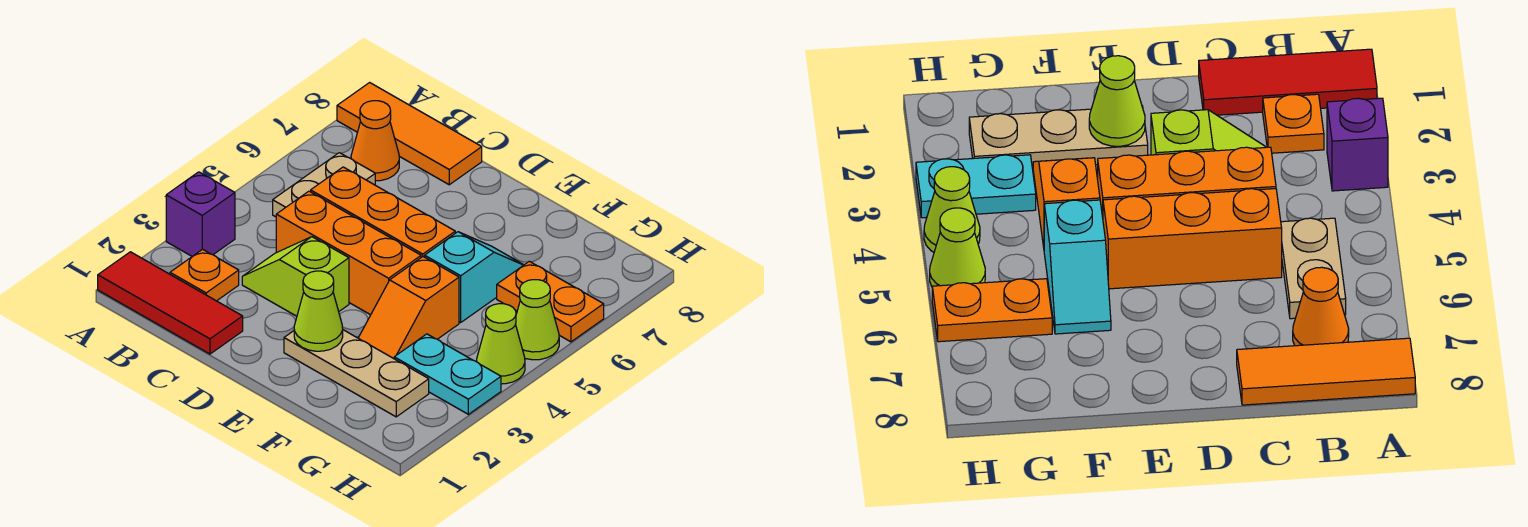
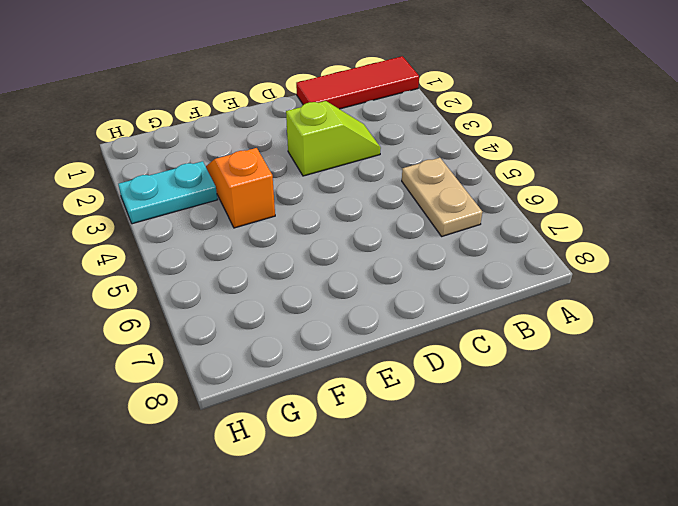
none -> purple 1x1 brick [166,172,235,256]
none -> orange 1x3 tile [337,83,482,185]
none -> orange 1x1 plate [170,249,239,301]

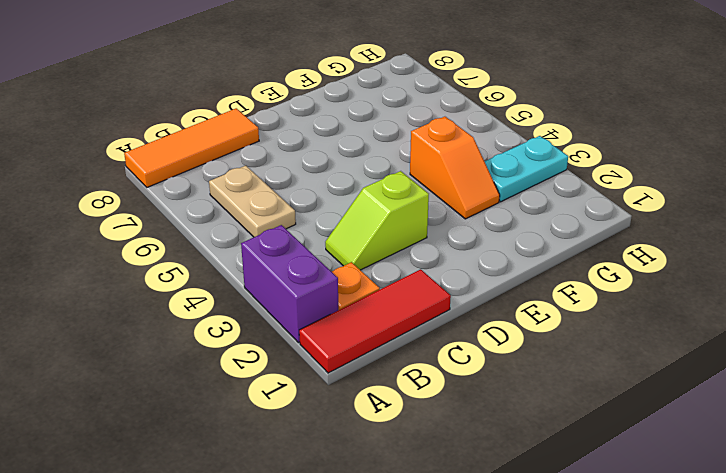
purple 1x2 brick [241,225,338,343] -> purple 1x1 brick [166,172,235,256]
none -> orange 1x1 cone [351,101,399,181]
none -> orange 1x3 brick [276,191,421,315]
none -> orange 1x3 brick [311,167,455,257]

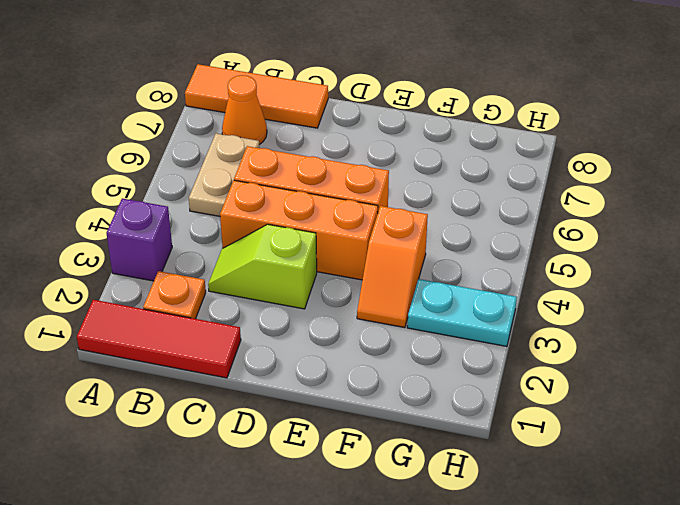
none -> tan 1x3 plate [284,330,429,417]
none -> cyan 1x2 slope [425,232,523,322]
none -> orange 1x2 plate [497,261,604,342]

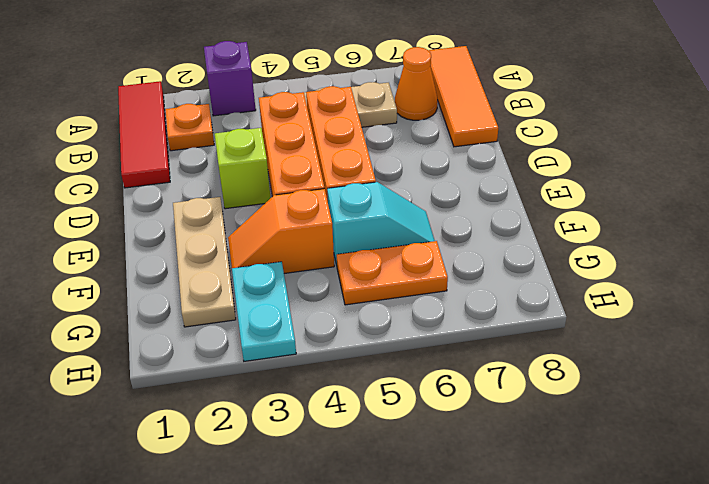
orange 1x2 plate [337,241,448,305] -> orange 1x2 plate turned to [497,261,604,342]
none -> lime 1x1 cone [477,304,525,384]
none -> lime 1x1 cone [516,280,559,360]
none -> lime 1x1 cone [294,271,343,351]

